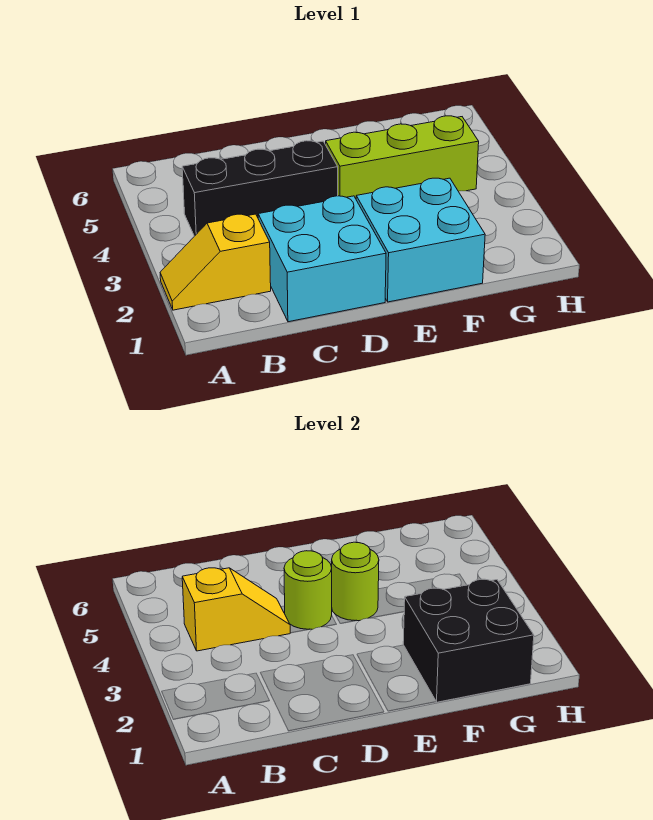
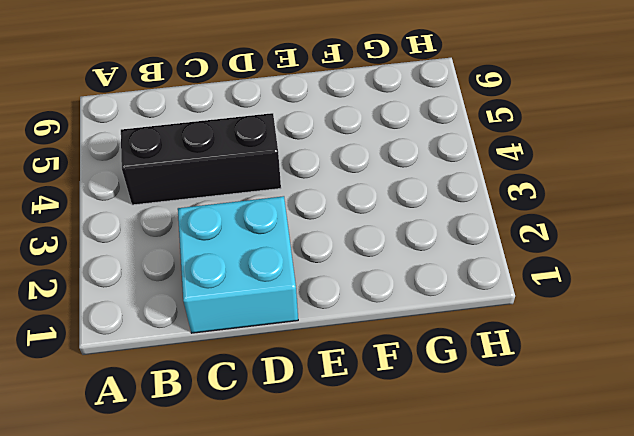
none -> yellow 1x2 slope [160,214,271,310]
none -> cyan 2x2 brick [356,178,485,302]

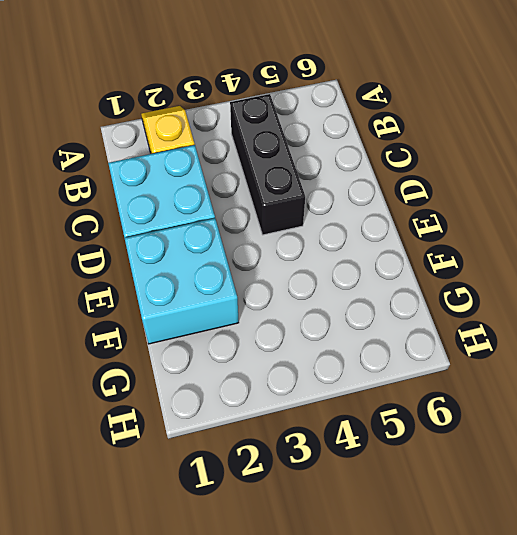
none -> lime 1x3 brick [326,116,479,199]
none -> yellow 1x2 slope [182,568,290,651]

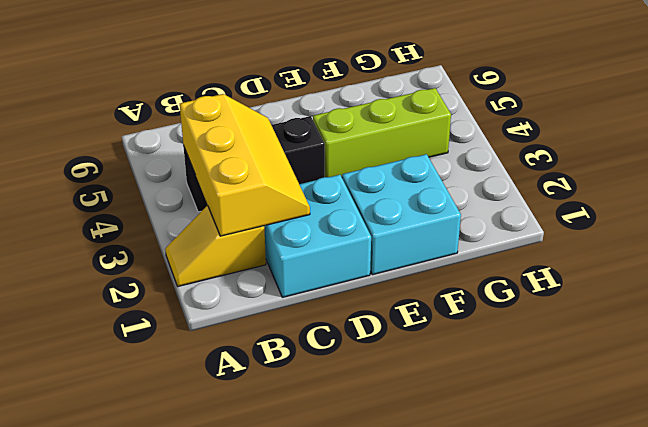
yellow 2x3 slope [180,94,310,236] -> yellow 1x2 slope [182,568,290,651]
none -> lime 1x1 round brick [284,551,332,629]
none -> lime 1x1 round brick [332,542,379,621]

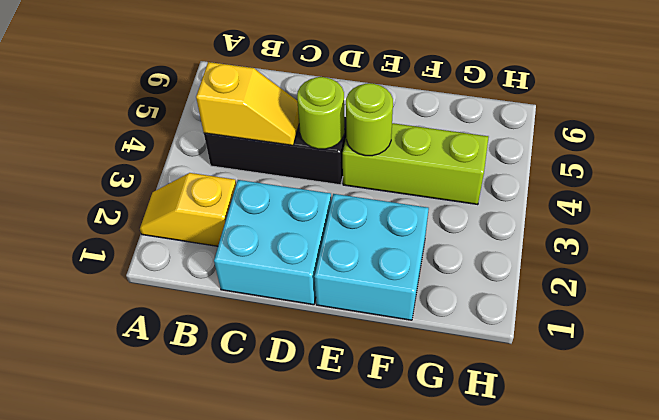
none -> black 2x2 brick [403,579,534,702]

